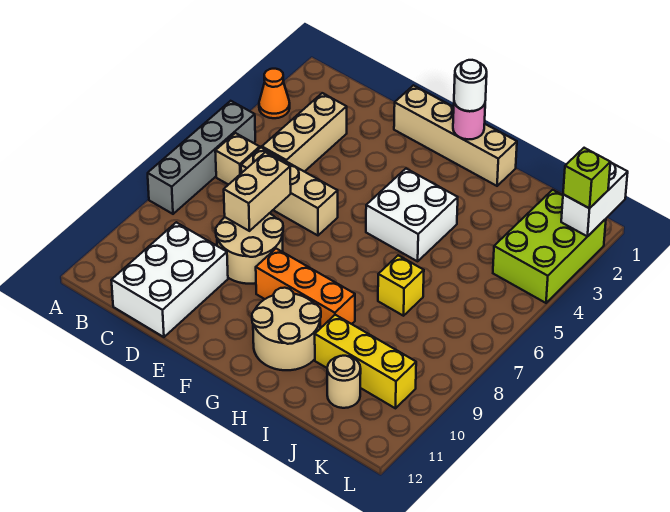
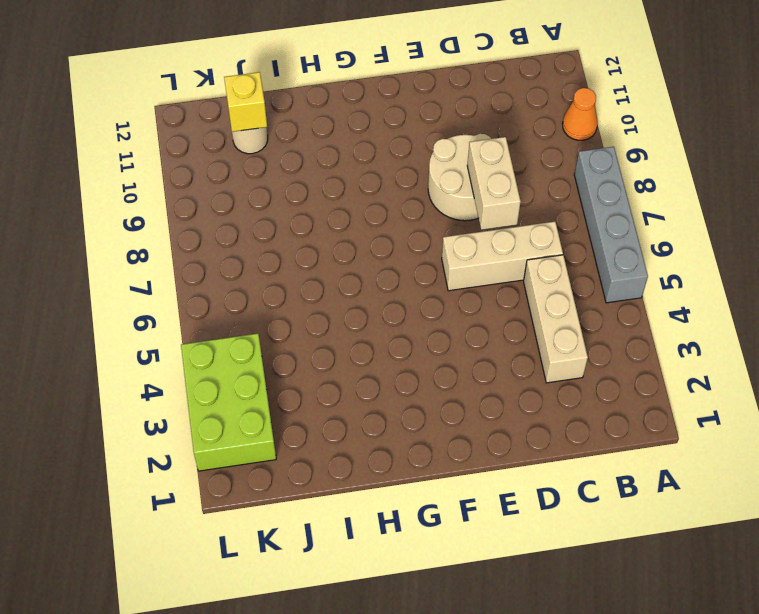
orange 1x1 cone [562,88,598,140] -> orange 1x1 cone moved to [259,69,290,118]
yellow 1x1 brick [224,72,267,132] -> yellow 1x1 brick moved to [378,255,424,316]
none -> tan 1x1 brick [215,133,260,185]
none -> white 2x3 brick [111,222,228,337]
none -> tan 1x4 brick [394,85,517,186]

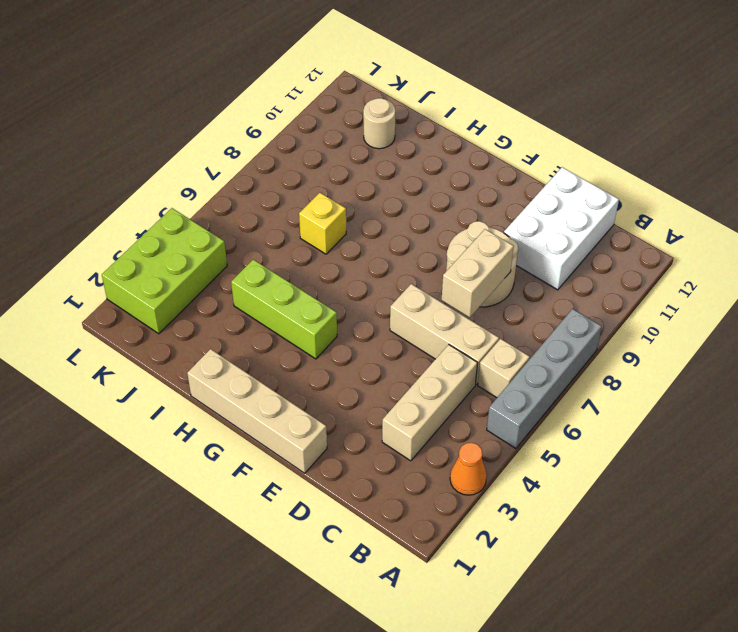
lime 1x3 brick [231,260,337,359] -> white 2x2 brick [366,169,458,261]
none -> orange 1x3 brick [256,249,355,328]
none -> tan 2x2 round brick [252,288,321,370]
none -> yellow 1x3 brick [315,315,416,408]

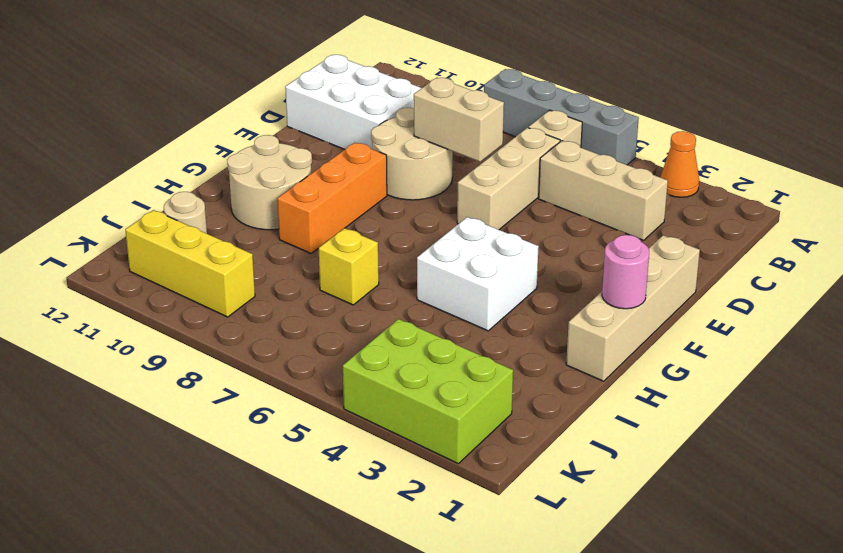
yellow 1x3 brick [125,210,255,317] -> yellow 1x3 brick turned to [315,315,416,408]
none -> white 1x2 brick [561,162,628,237]
none -> white 1x1 round brick [454,60,487,111]
none -> lime 1x1 brick [563,148,610,208]

